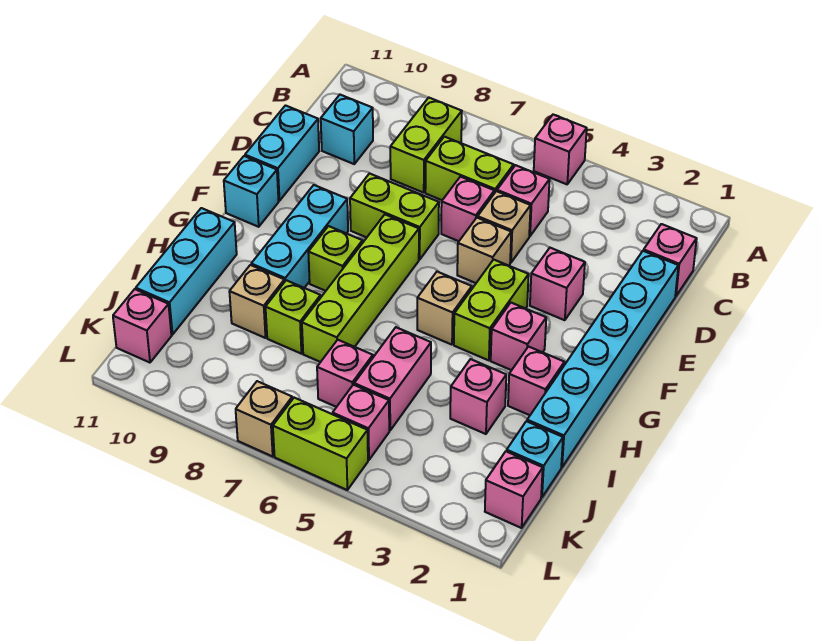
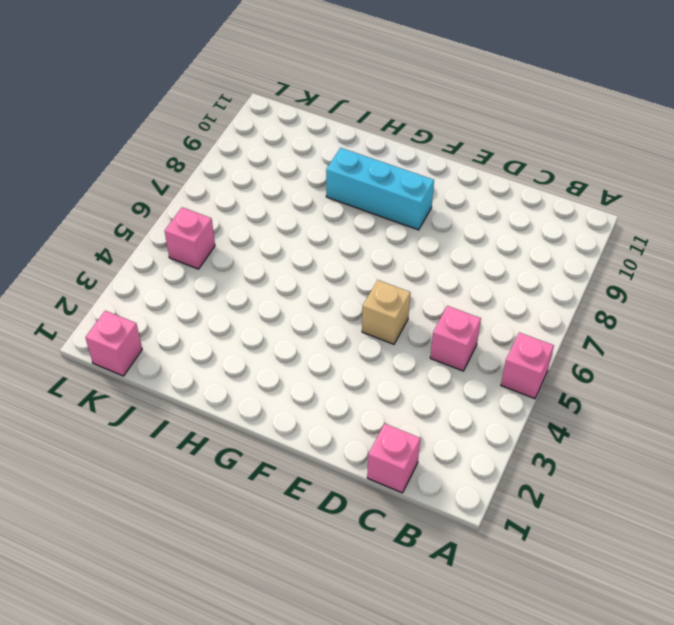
none -> lime 1x2 brick [390,98,462,193]
none -> lime 1x2 brick [425,137,514,200]
none -> cyan 1x1 brick [321,95,373,164]
none -> cyan 1x6 brick [527,251,678,467]

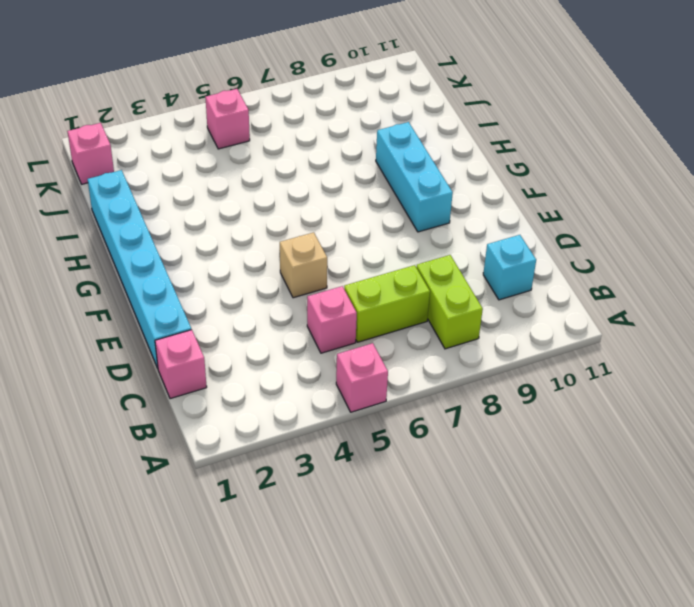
none -> tan 1x1 brick [478,191,531,263]
none -> pink 1x1 brick [441,177,494,241]
none -> cyan 1x2 brick [245,106,319,201]
none -> pink 1x1 brick [530,248,585,320]

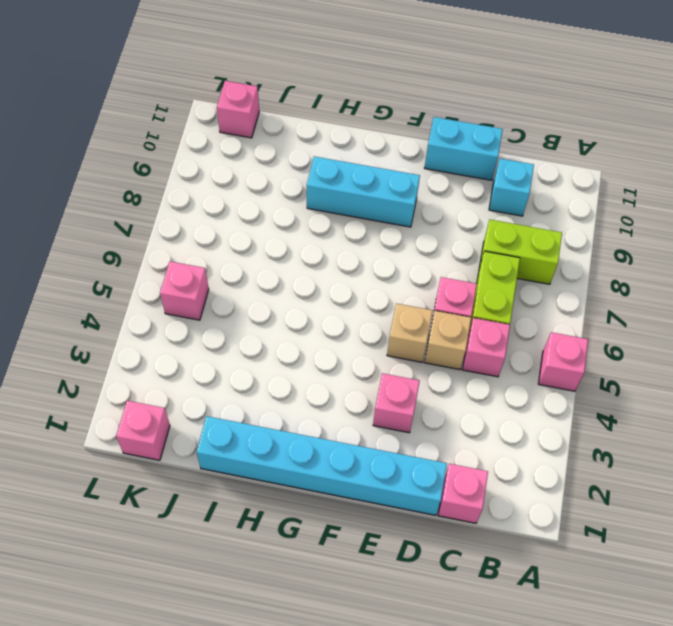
none -> lime 1x2 brick [350,173,439,259]
none -> lime 1x2 brick [454,260,529,360]
none -> lime 1x4 brick [302,215,419,362]
none -> cyan 1x1 brick [224,156,279,227]

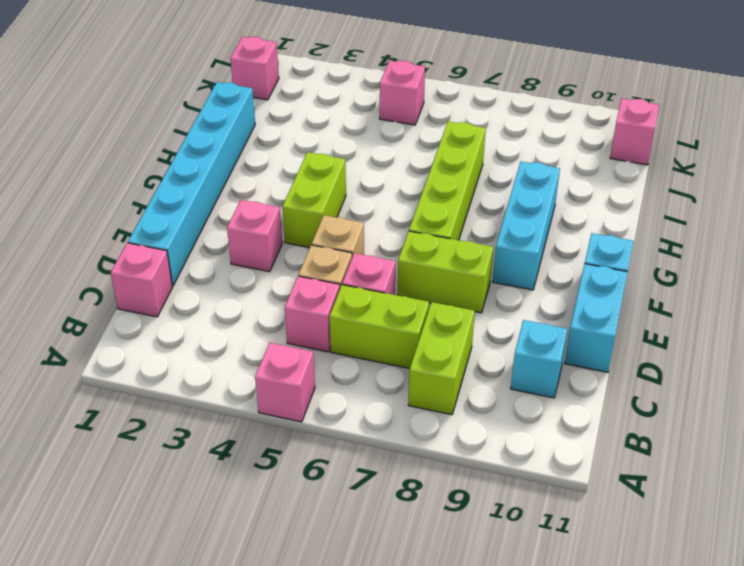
none -> pink 1x1 brick [491,303,546,370]
none -> tan 1x1 brick [417,272,472,345]
none -> lime 1x1 brick [308,226,363,291]
none -> pink 1x1 brick [508,347,564,415]

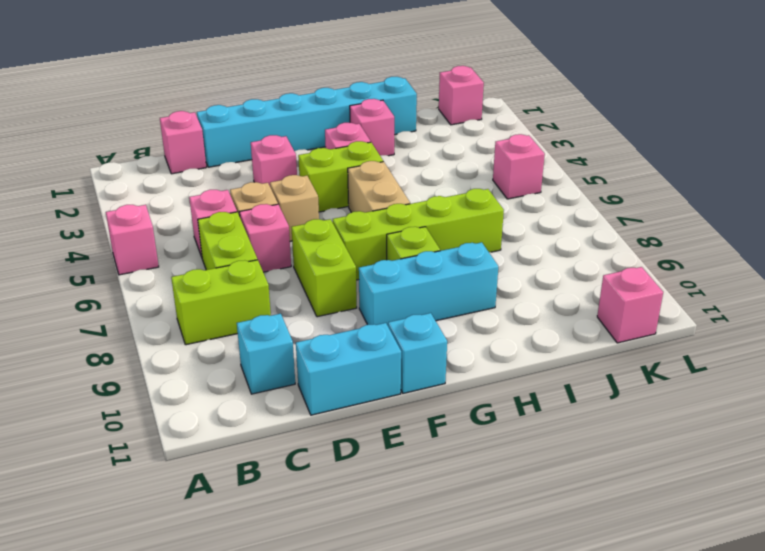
tan 1x2 brick [348,161,410,213] -> tan 1x1 brick [417,272,472,345]
none -> cyan 1x3 brick [136,208,237,335]
none -> pink 1x1 brick [450,359,506,434]
none -> pink 1x2 brick [354,327,431,430]
none -> lime 1x1 brick [266,280,321,354]

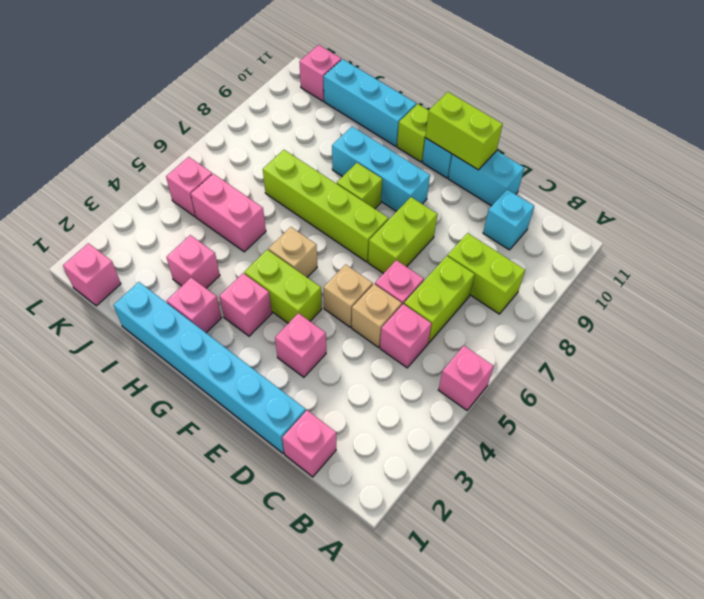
lime 1x2 brick [425,92,503,170] -> lime 1x2 brick turned to [273,398,368,490]
lime 1x1 brick [397,104,429,162] -> lime 1x1 brick moved to [266,280,321,354]
none -> tan 1x1 brick [229,265,284,338]
none -> cyan 1x1 brick [507,421,563,497]
none -> pink 1x1 brick [317,340,373,407]
none -> tan 1x1 brick [236,381,292,456]

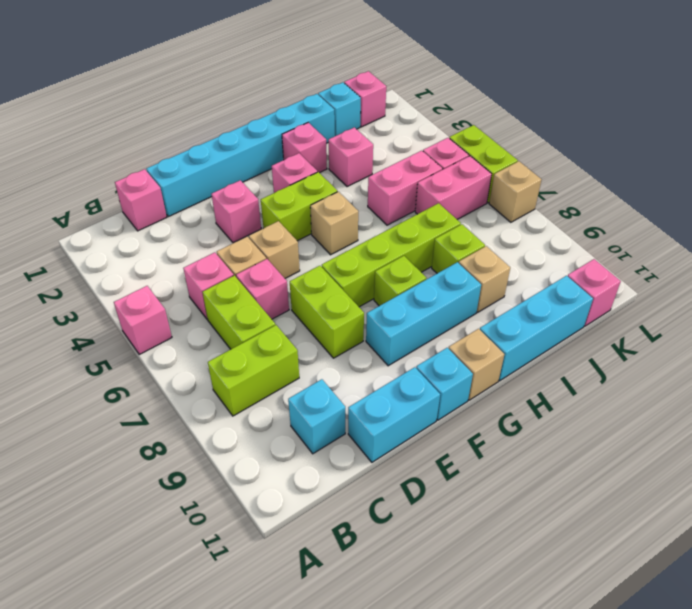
tan 1x1 brick [449,329,504,400] -> none
pink 1x2 brick [415,156,492,219] -> pink 1x1 brick [317,340,373,407]

